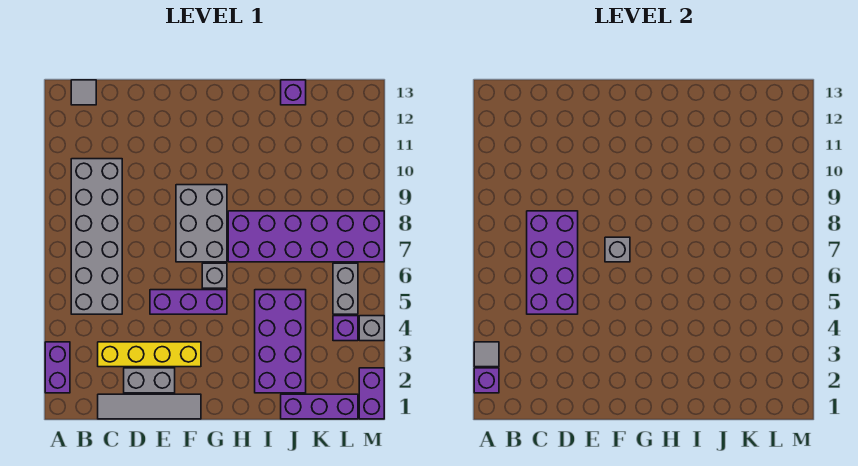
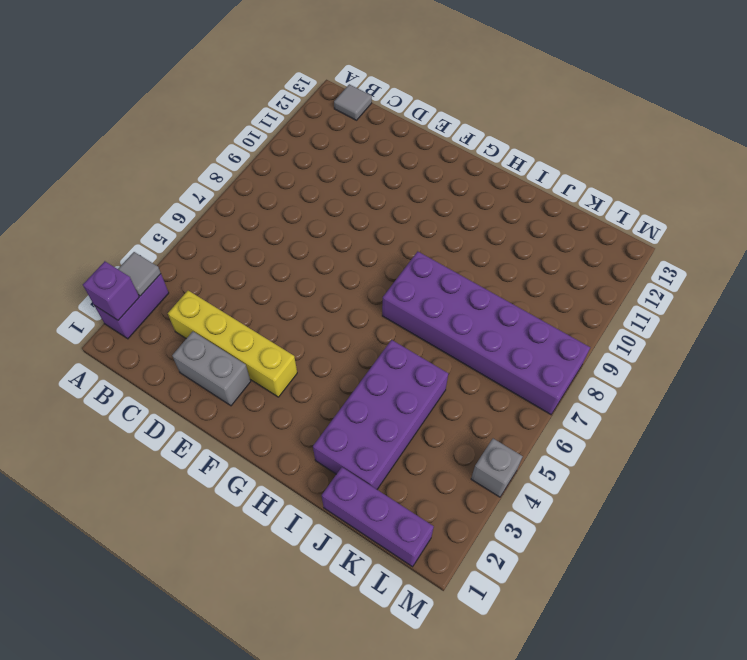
none -> grey 2x6 brick [71,159,122,314]
none -> grey 1x4 tile [98,394,201,419]
none -> purple 1x3 brick [150,290,227,314]

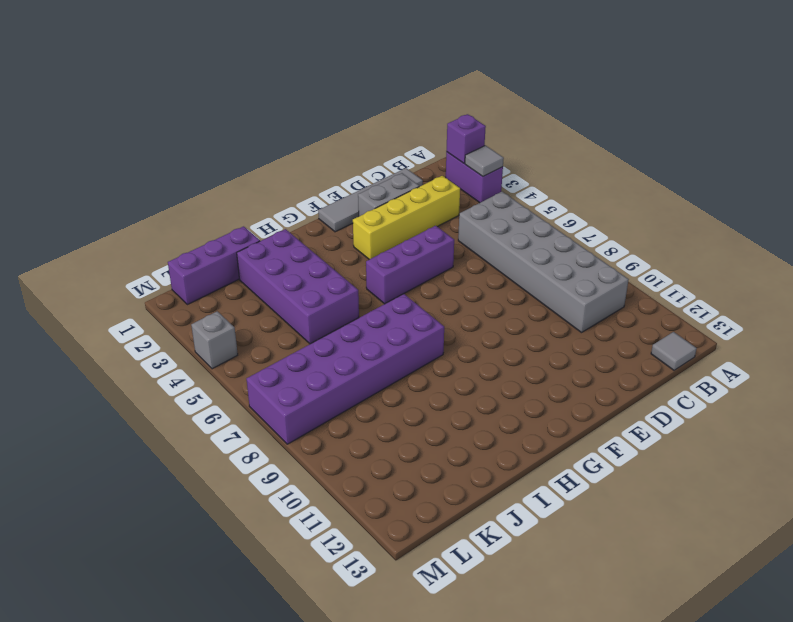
none -> grey 2x3 brick [176,185,227,262]
none -> grey 1x1 brick [202,263,227,288]
none -> purple 1x1 brick [281,80,306,105]

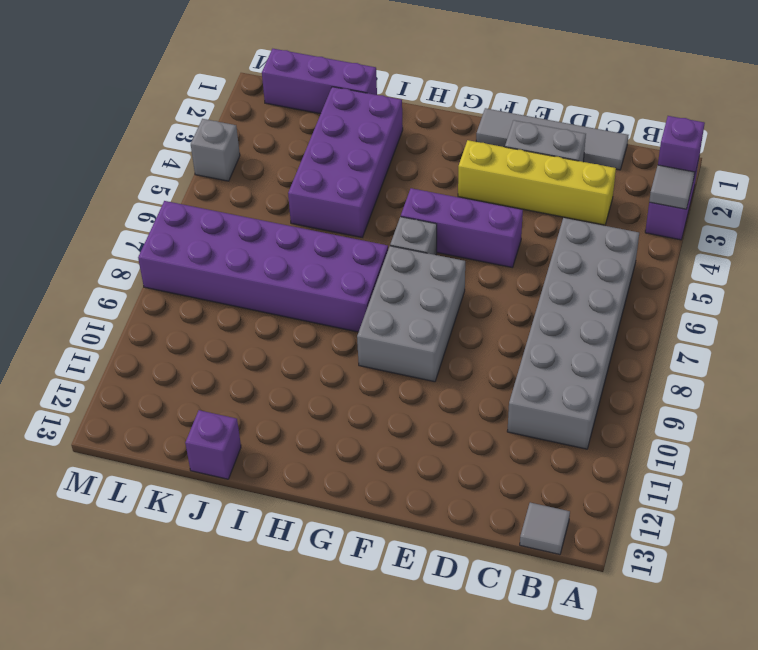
none -> purple 1x1 brick [333,316,358,341]
none -> grey 1x2 brick [333,263,358,314]
none -> purple 1x2 brick [359,368,384,419]

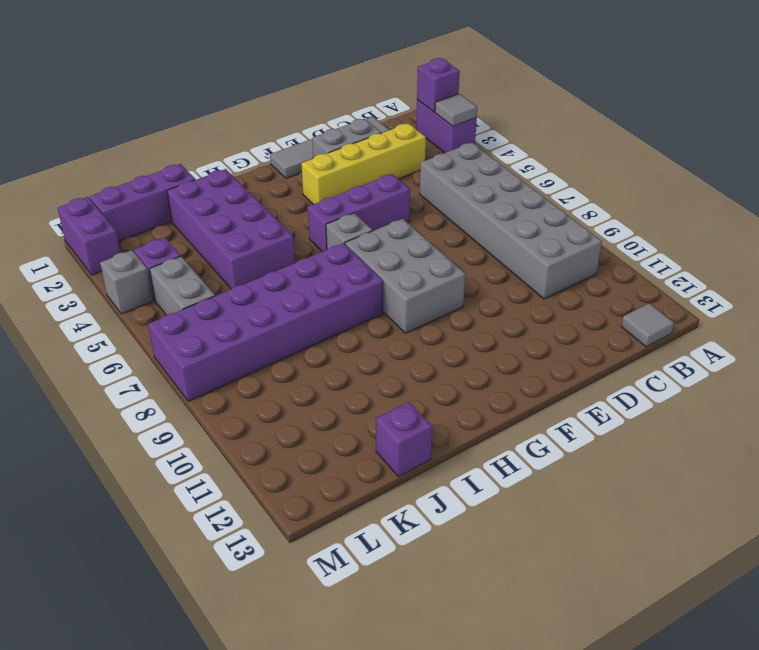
none -> purple 2x4 brick [527,211,578,314]
none -> grey 1x1 brick [605,237,630,262]

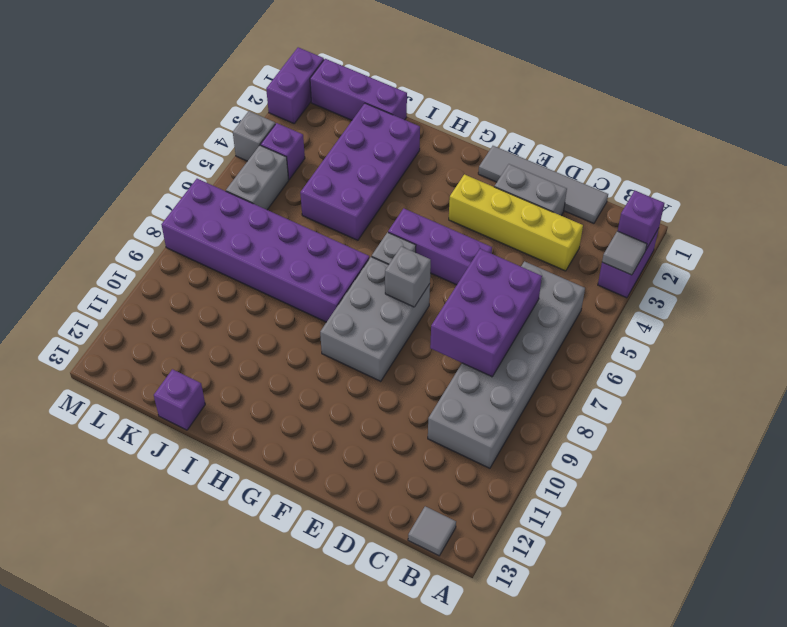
purple 2x3 brick [430,249,542,377] -> purple 2x4 brick [527,211,578,314]

